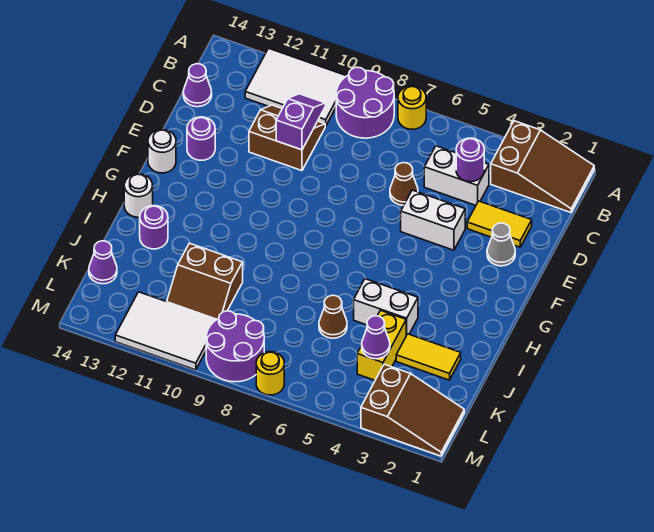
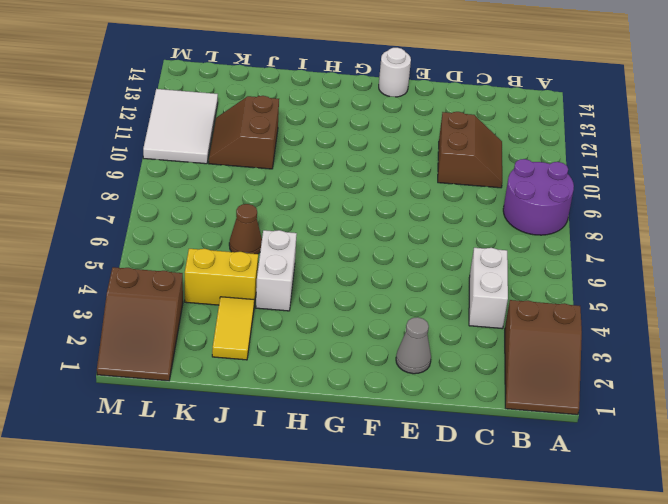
none -> yellow 1x1 round brick [398,86,426,129]
none -> white 2x3 tile [245,48,346,126]
none -> purple 1x1 cone [183,64,212,107]

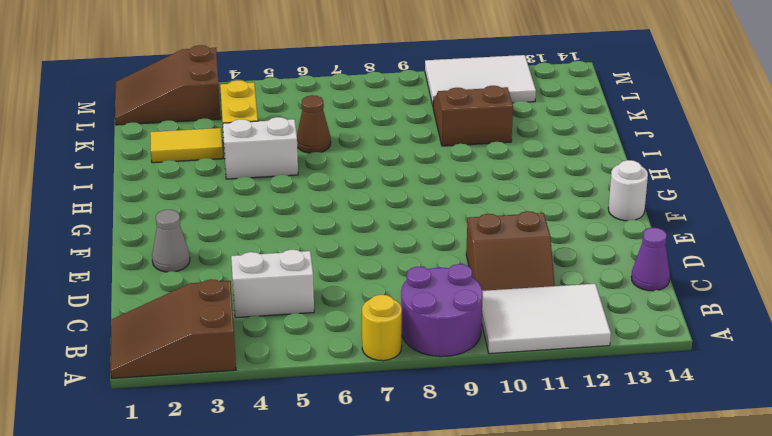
none -> yellow 1x2 tile [467,201,532,247]
none -> brown 1x1 cone [390,163,418,205]
none -> white 1x2 brick [401,190,465,250]

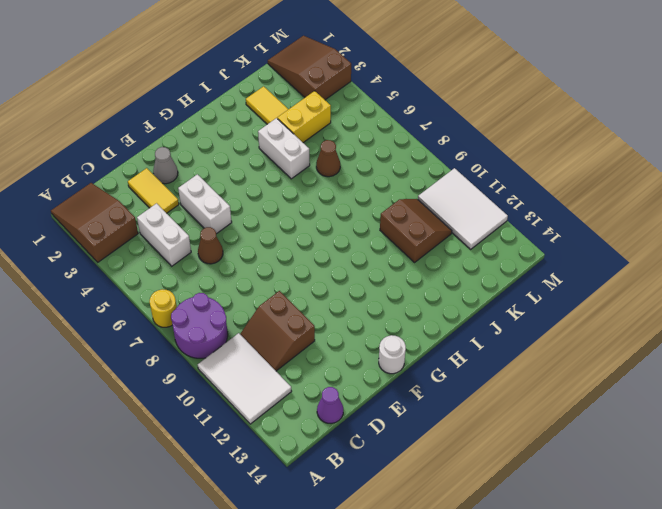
none -> purple 1x1 round brick [187,117,215,160]
none -> white 1x1 round brick [124,174,153,217]
none -> purple 1x1 round brick [140,206,168,249]

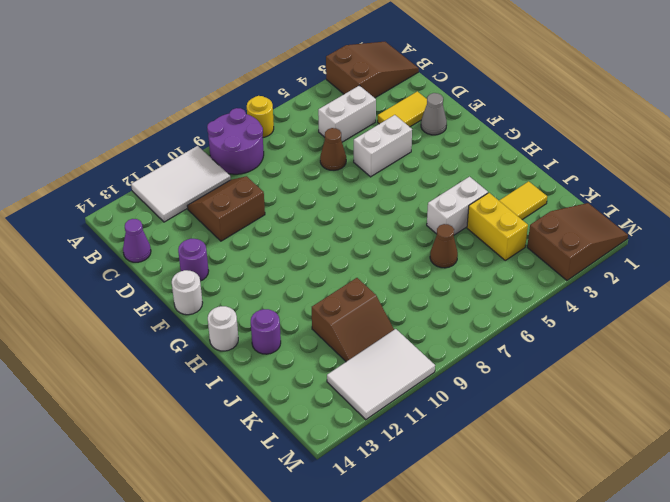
none -> purple 1x1 cone [89,241,117,284]
none -> purple 2x2 round brick [206,311,264,382]
none -> yellow 1x1 round brick [256,352,284,395]

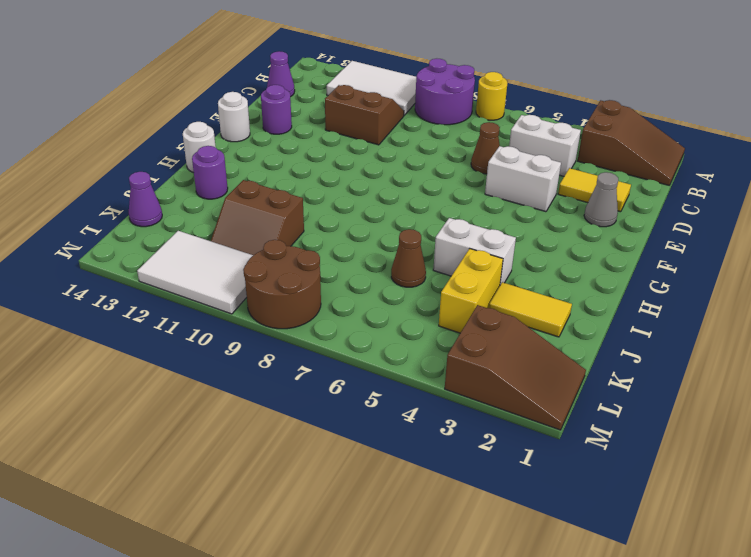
brown 2x2 round brick [243,240,321,329] -> purple 2x2 round brick [206,311,264,382]
none -> yellow 1x1 round brick [256,352,284,395]
none -> purple 1x1 round brick [456,138,484,182]
none -> purple 1x2 slope [276,94,325,150]

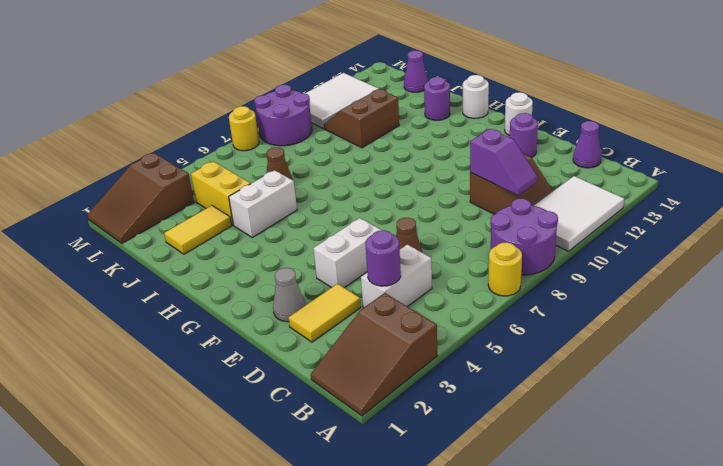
none -> purple 1x1 cone [362,316,390,359]

